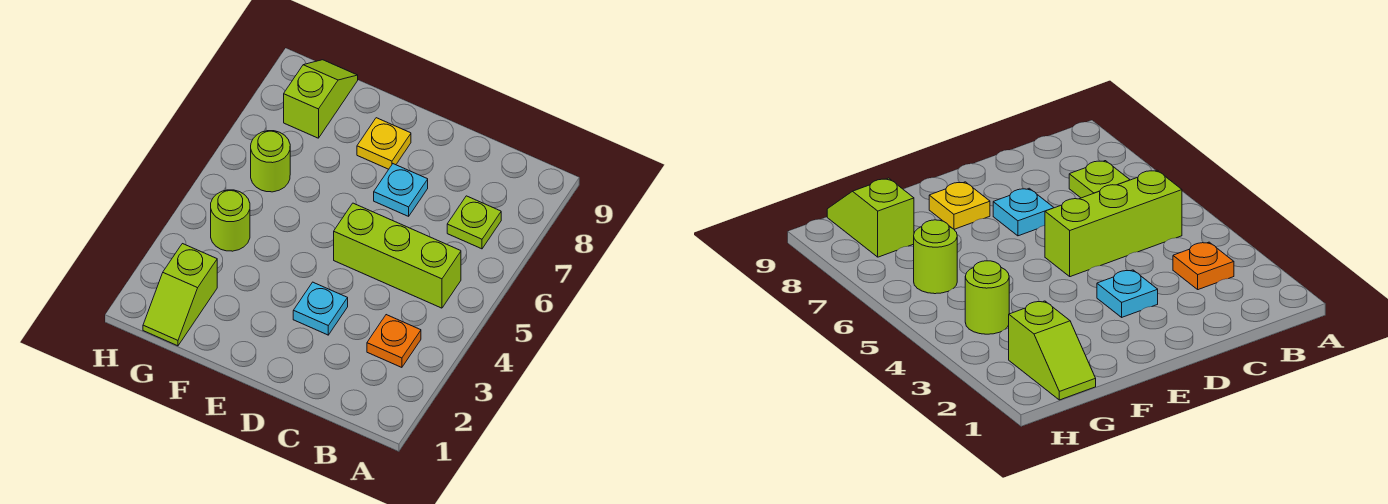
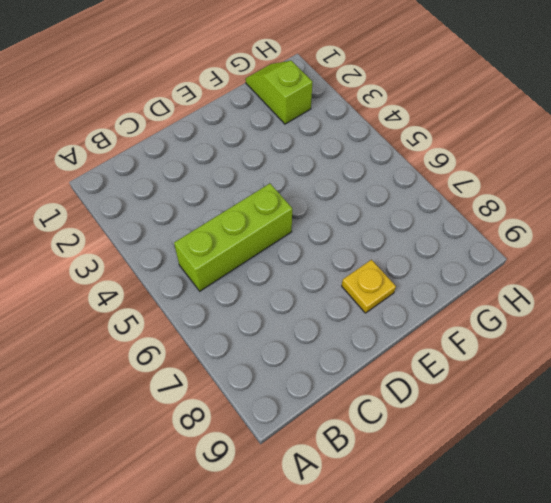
none -> orange 1x1 plate [367,315,421,367]
none -> lime 1x1 plate [447,196,501,249]

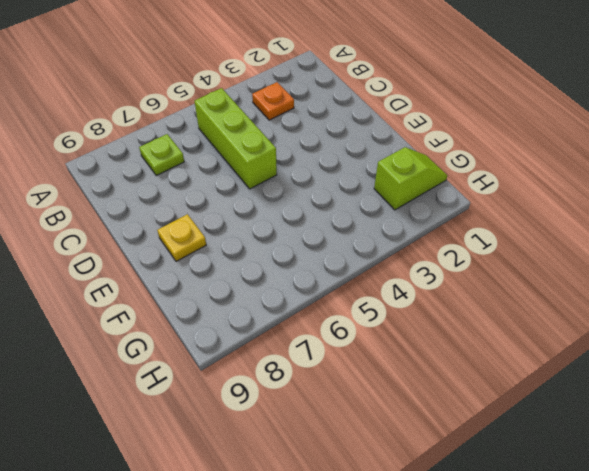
none -> cyan 1x1 plate [293,282,348,335]
none -> cyan 1x1 plate [374,164,428,216]

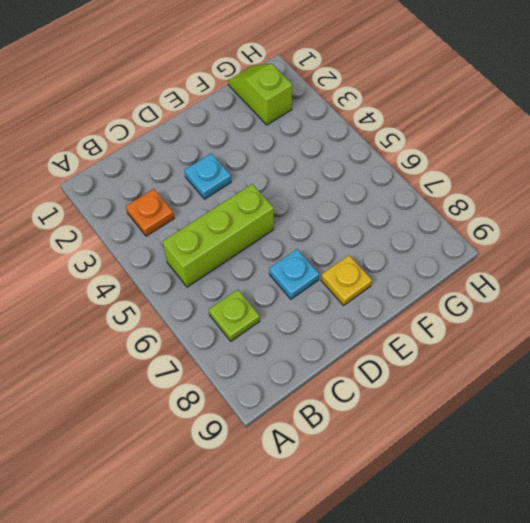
none -> lime 1x1 round brick [211,190,250,251]
none -> lime 1x1 round brick [251,131,290,192]

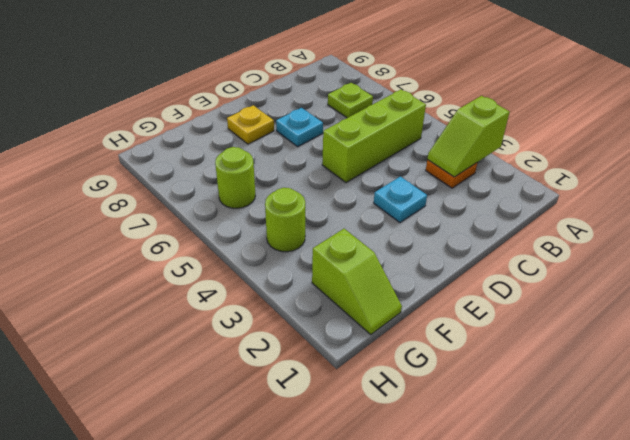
lime 1x2 slope [428,96,510,177] -> lime 1x2 slope turned to [284,60,358,138]

